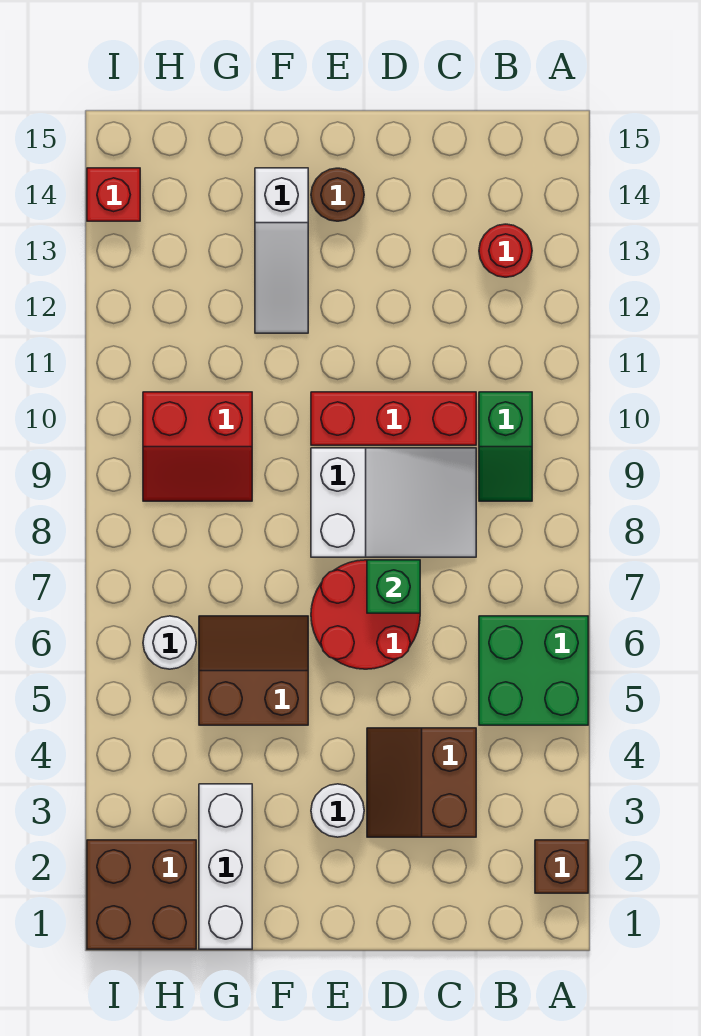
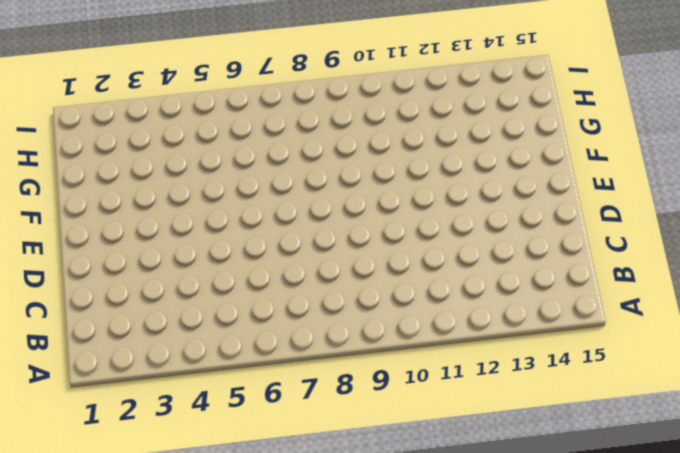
none -> brown 1x1 brick [535,840,588,893]
none -> green 2x2 brick [479,616,588,725]
none -> green 1x2 slope [479,392,532,501]

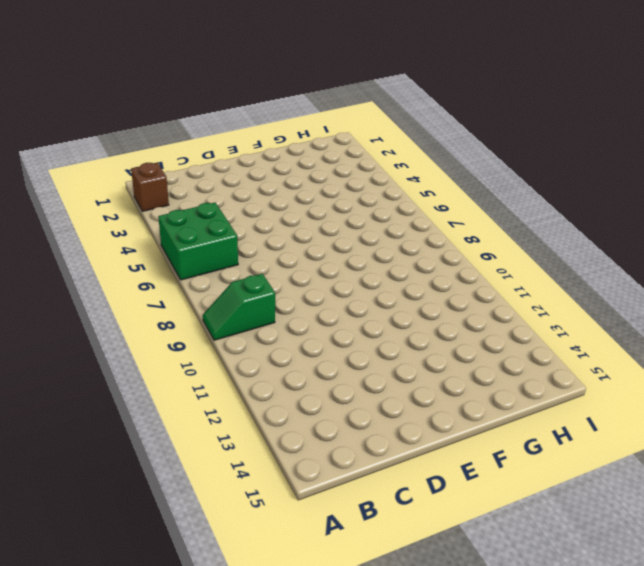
green 1x2 slope [203,274,275,340] -> green 1x2 slope turned to [479,392,532,501]
none -> red 1x1 round brick [479,224,532,277]
none -> brown 2x2 slope [367,728,476,837]
none -> white 2x3 slope [311,448,476,557]

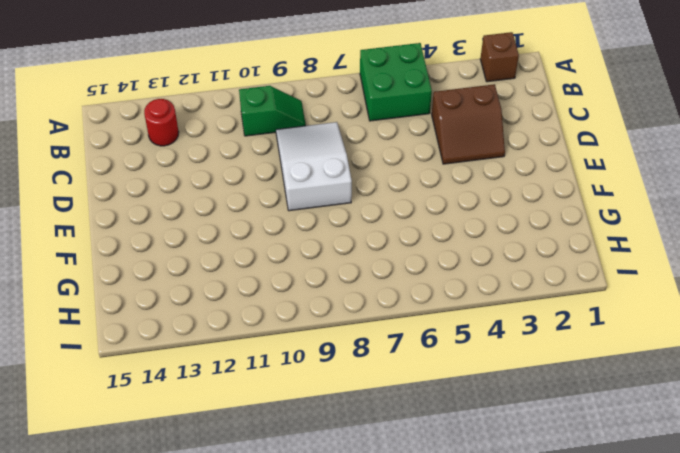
none -> red 1x3 brick [311,392,476,445]
none -> red 2x2 round brick [311,560,420,669]
none -> white 1x1 round brick [311,784,364,837]

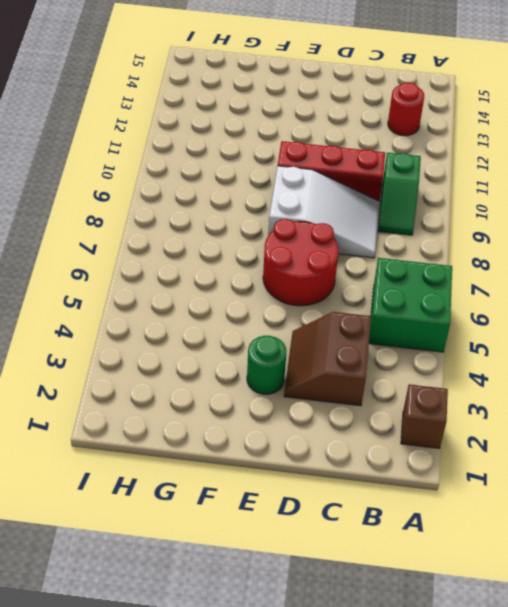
green 1x1 round brick [247,336,286,394] -> white 1x1 round brick [311,784,364,837]
none -> brown 1x1 round brick [311,168,364,221]
none -> brown 2x2 slope [199,616,308,725]
none -> white 1x3 slope [255,168,308,333]

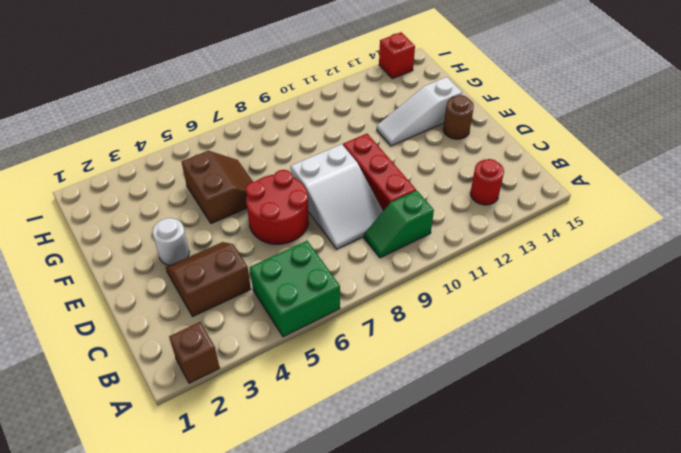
none -> white 1x3 brick [199,784,252,949]
none -> red 2x2 slope [143,392,252,501]
none -> brown 2x2 brick [87,840,196,949]

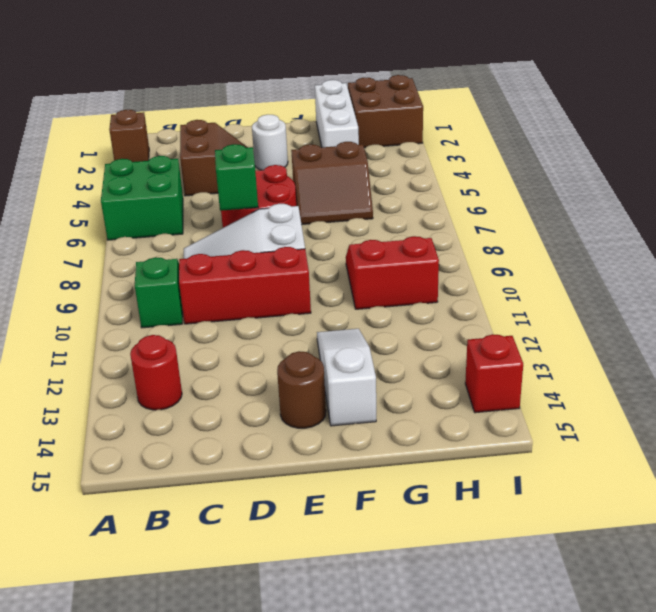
none -> white 1x1 round brick [143,616,196,669]

